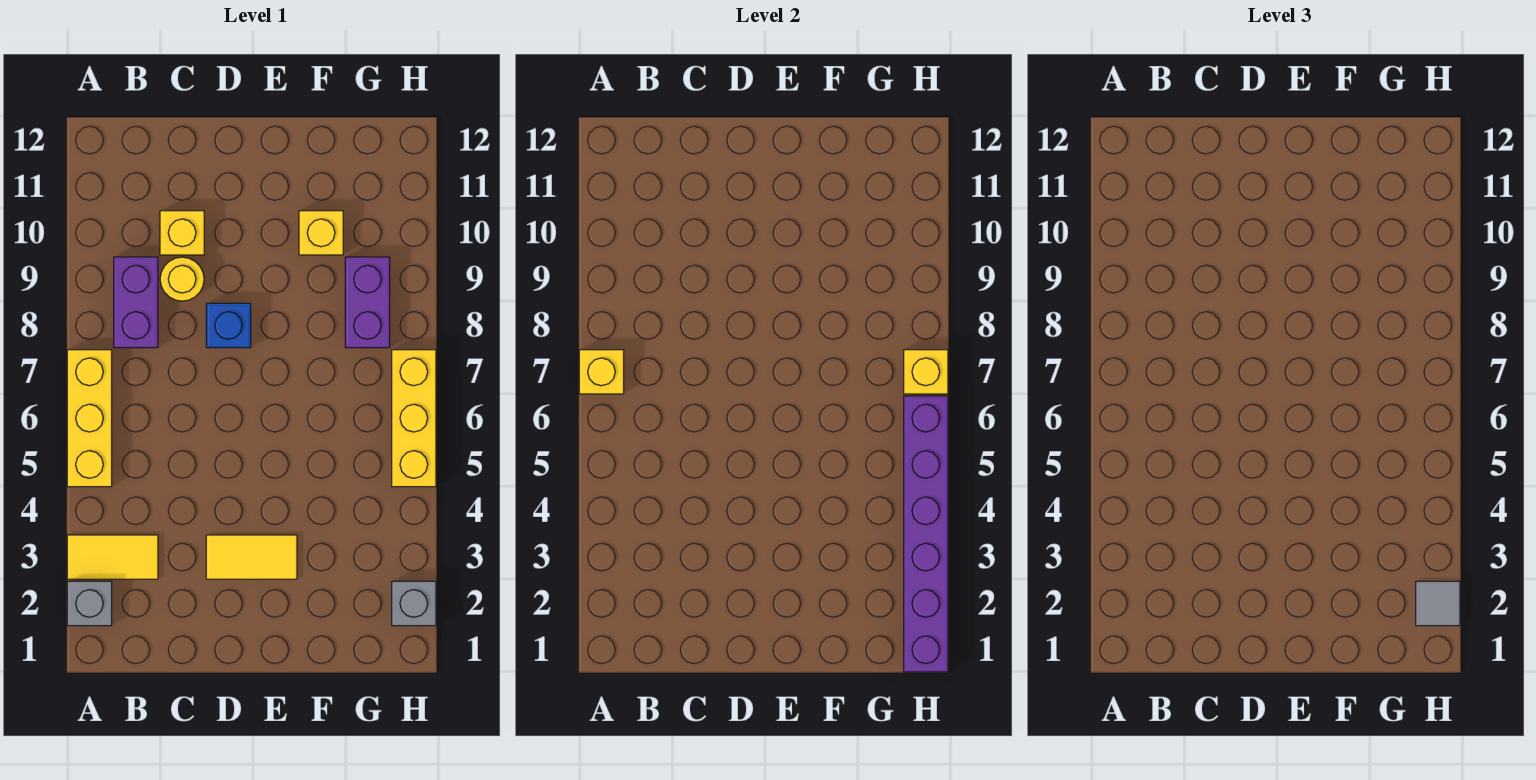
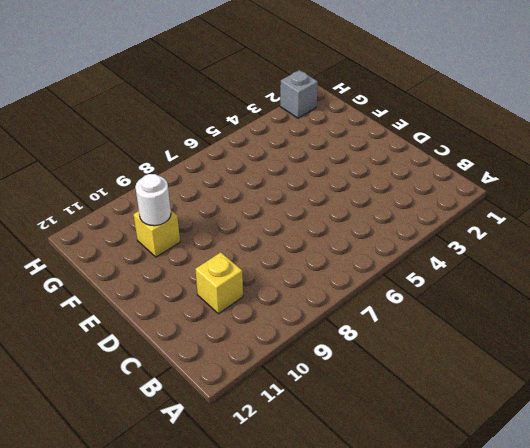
white 1x1 round brick [135,174,171,226] -> none
none -> grey 1x1 brick [67,581,112,626]
none -> yellow 1x2 tile [67,535,158,579]
none -> yellow 1x3 brick [67,350,112,487]

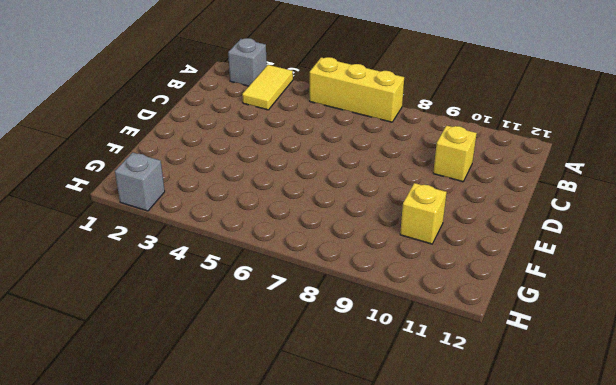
none -> purple 1x2 brick [114,257,158,348]
none -> yellow 1x1 round brick [160,257,204,301]
none -> yellow 1x2 tile [206,535,297,579]

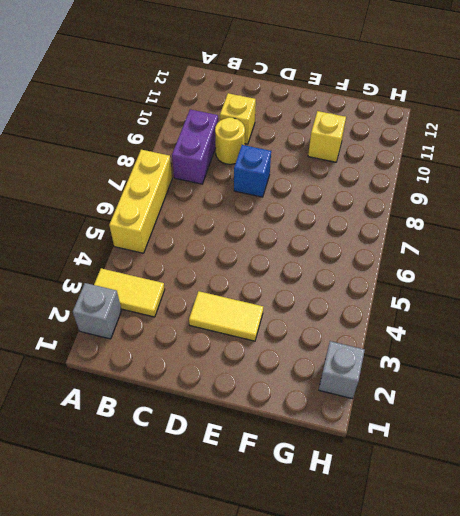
none -> purple 1x2 brick [345,257,390,348]
none -> yellow 1x3 brick [392,350,436,487]
none -> yellow 1x1 brick [579,350,624,394]

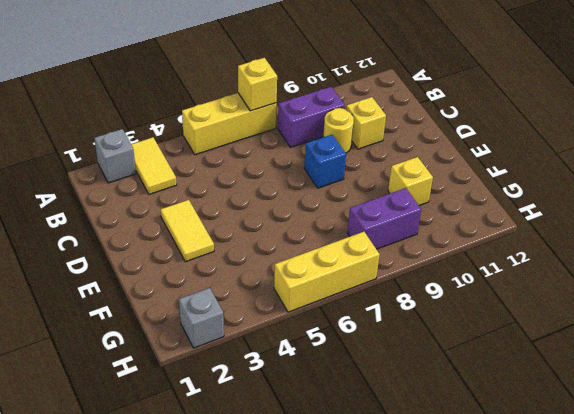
none -> purple 1x6 brick [904,396,948,672]
none -> yellow 1x1 brick [904,350,948,394]
none -> grey 1x1 tile [1416,581,1460,626]

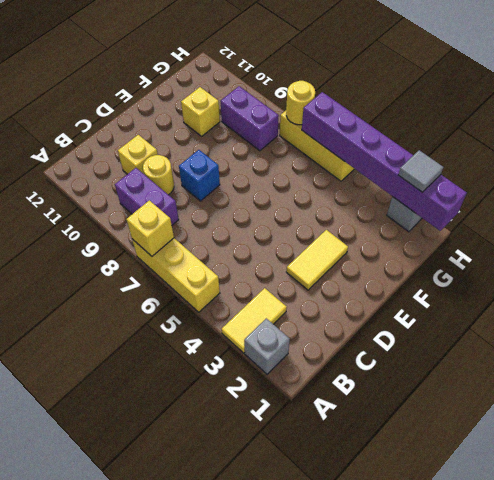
yellow 1x1 round brick [286,81,315,125] -> yellow 1x1 brick [904,350,948,394]

